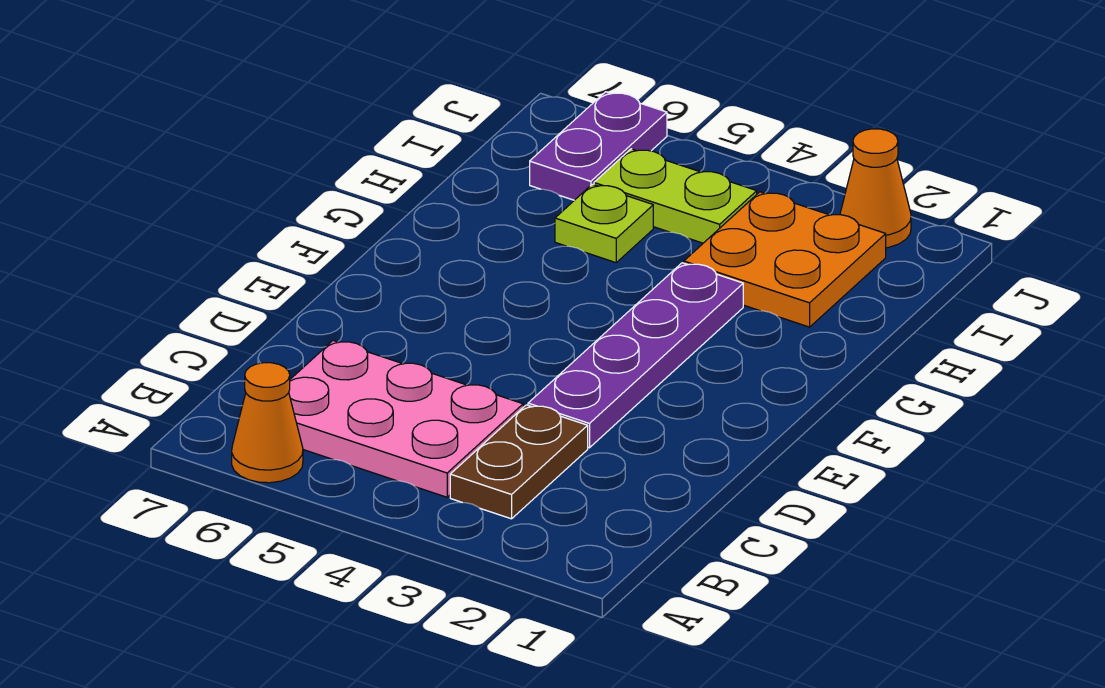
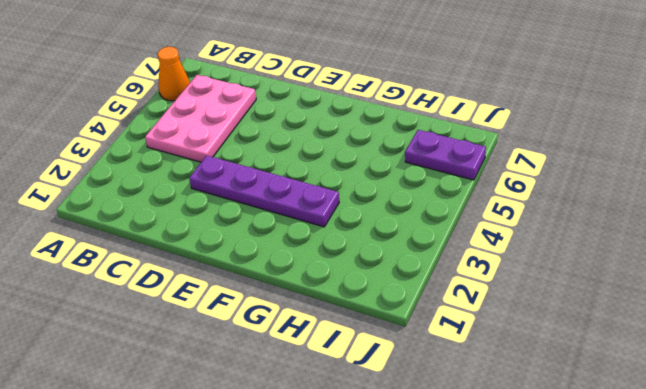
none -> brown 1x2 plate [450,405,588,519]
none -> orange 2x2 plate [684,192,886,327]

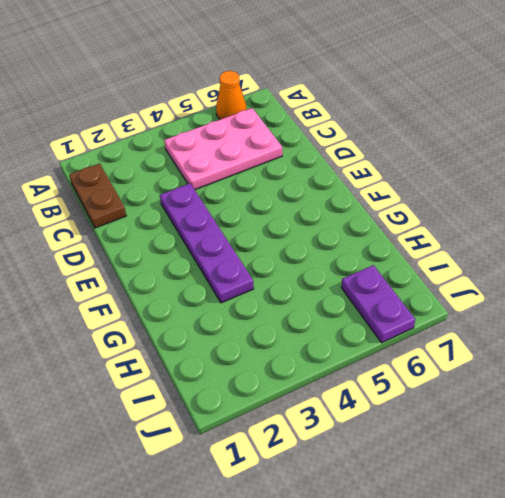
brown 1x2 plate [69,163,126,228] -> brown 1x2 plate moved to [450,405,588,519]
none -> orange 2x2 plate [684,192,886,327]
none -> lime 1x1 plate [555,184,653,263]

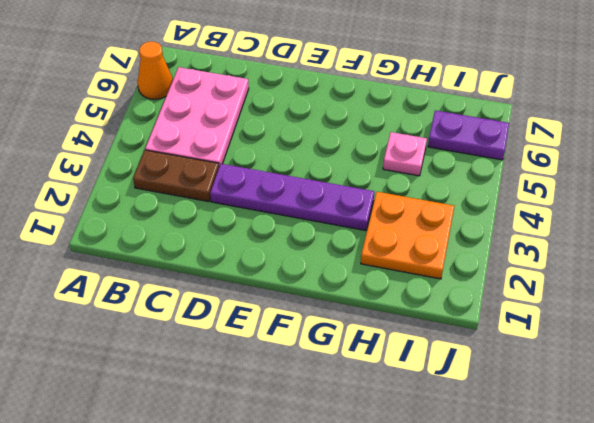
pink 1x1 plate [383,132,427,176] -> lime 1x1 plate [555,184,653,263]
none -> lime 1x2 plate [594,149,757,243]
none -> orange 1x1 cone [840,129,911,248]

